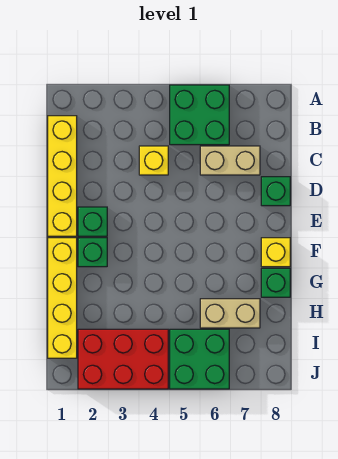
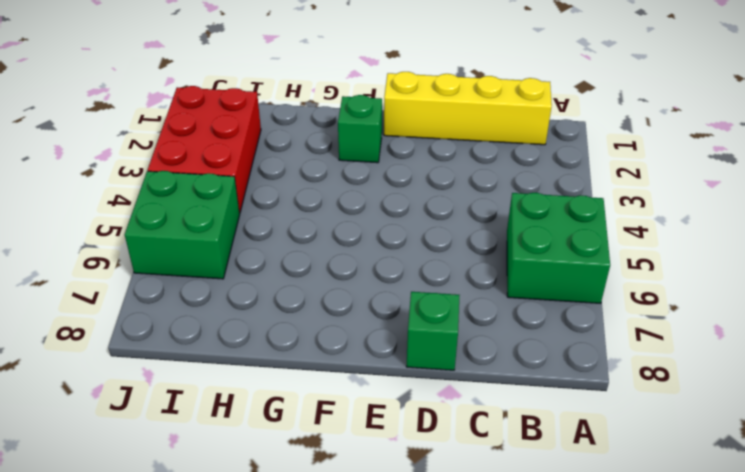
none -> yellow 1x1 brick [139,146,168,175]
none -> tan 1x2 brick [200,146,260,175]
none -> green 1x1 brick [78,207,107,236]

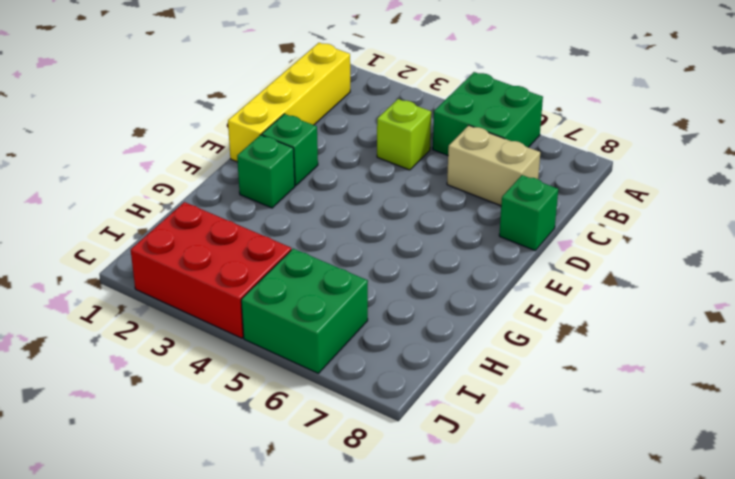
lime 1x1 brick [377,99,431,170] -> yellow 1x1 brick [139,146,168,175]
none -> yellow 1x4 brick [48,238,77,358]
none -> yellow 1x1 brick [261,238,290,267]
none -> green 1x1 brick [261,268,290,297]

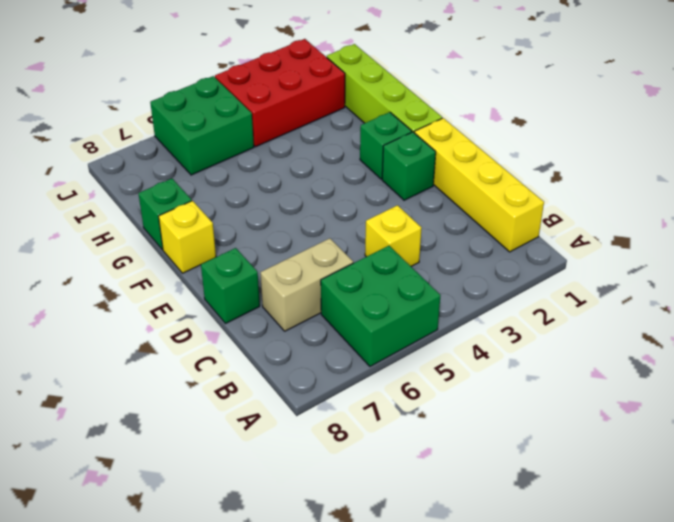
lime 1x4 brick [327,44,442,132] -> yellow 1x4 brick [48,238,77,358]
none -> tan 1x2 brick [200,299,260,328]

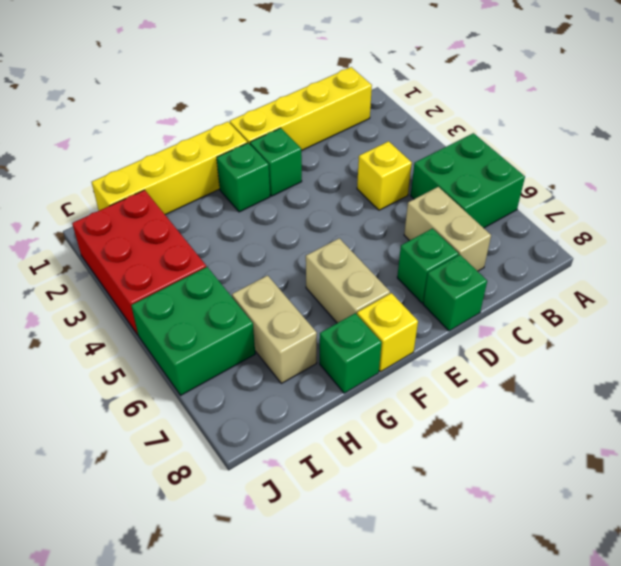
green 1x1 brick [397,229,459,303] -> none
tan 1x2 brick [306,238,390,323] -> none

